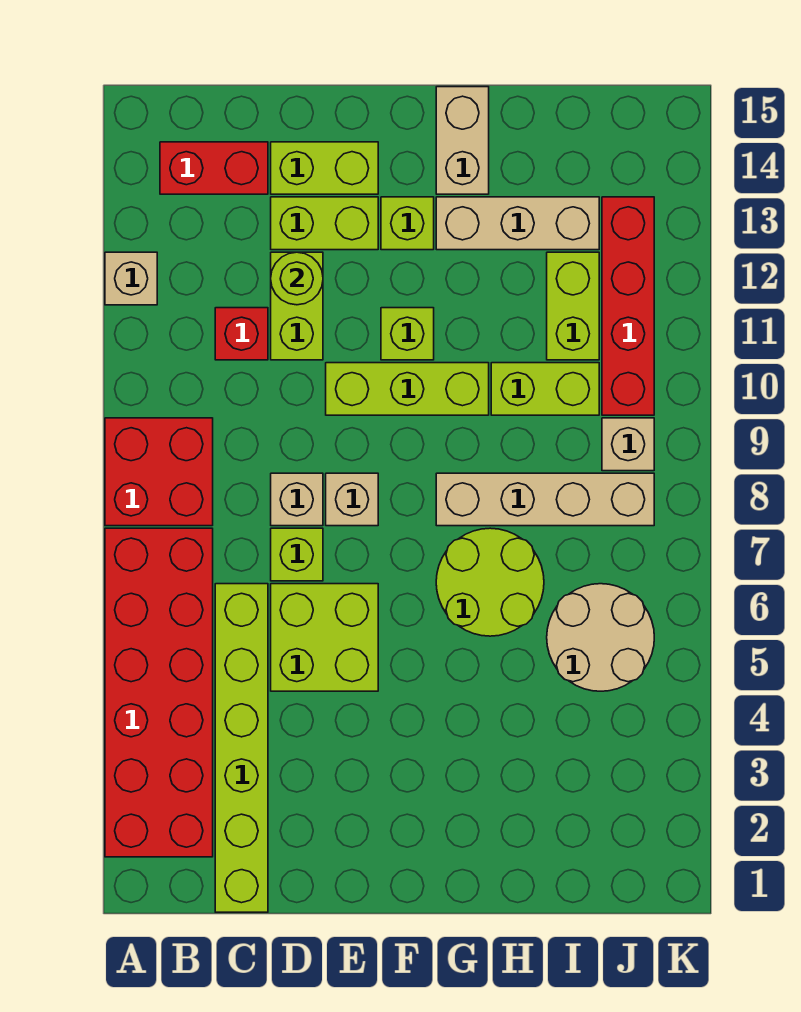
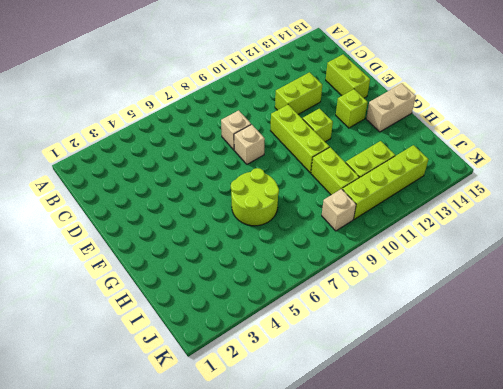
lime 1x4 brick [342,145,428,219] -> red 1x4 brick [602,197,654,415]
none -> red 2x6 brick [105,528,213,857]
none -> red 2x2 brick [105,418,213,526]
none -> tan 1x1 brick [105,252,157,305]

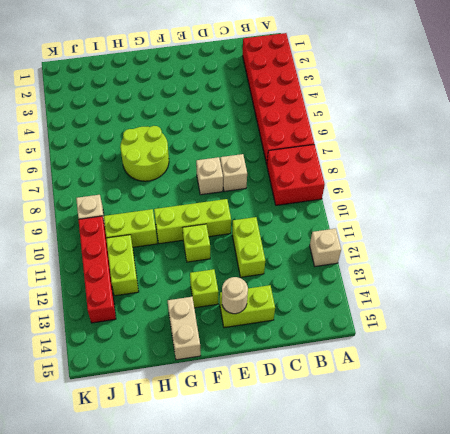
tan 1x1 round brick [222,277,248,314] -> none
none -> red 1x2 brick [160,142,268,194]
none -> lime 1x6 brick [215,584,268,912]
none -> red 1x1 brick [215,308,268,360]

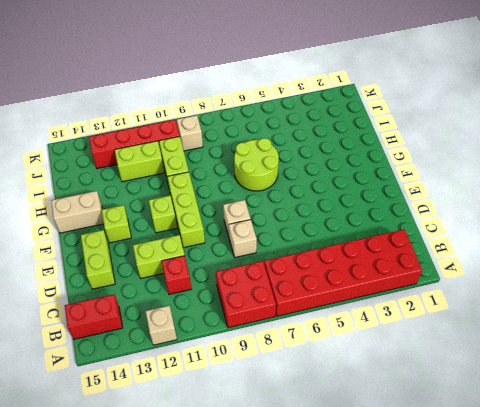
red 1x2 brick [65,294,123,339] -> red 1x2 brick turned to [160,142,268,194]
none -> lime 1x6 brick [215,584,268,912]
none -> lime 2x2 brick [271,584,378,691]
none -> lime 1x1 brick [271,528,323,581]

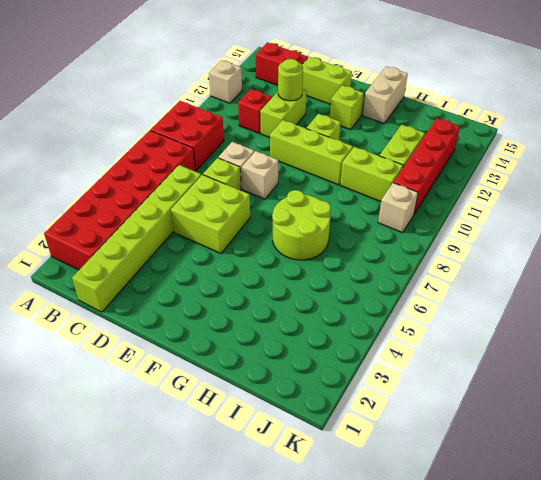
none -> lime 1x2 brick [271,197,378,250]
none -> tan 1x4 brick [436,473,654,526]
none -> tan 1x3 brick [436,197,599,250]

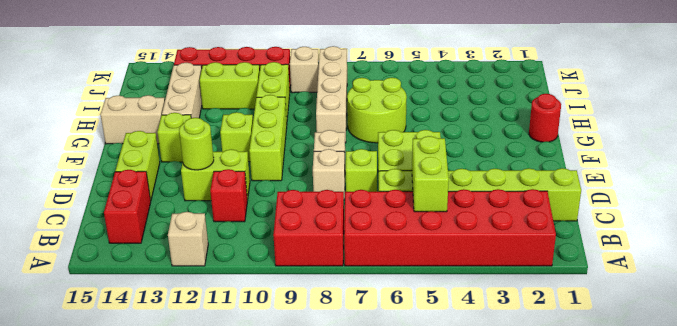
lime 1x2 brick [412,136,449,212] -> lime 1x2 brick moved to [271,197,378,250]
red 1x1 round brick [529,94,561,142] -> none
none -> tan 2x2 round brick [547,584,654,691]

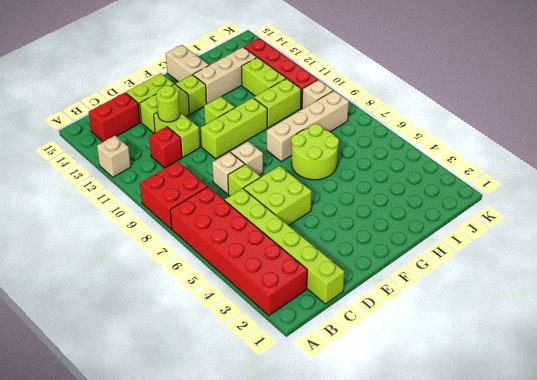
none -> tan 2x2 round brick [547,584,654,691]

